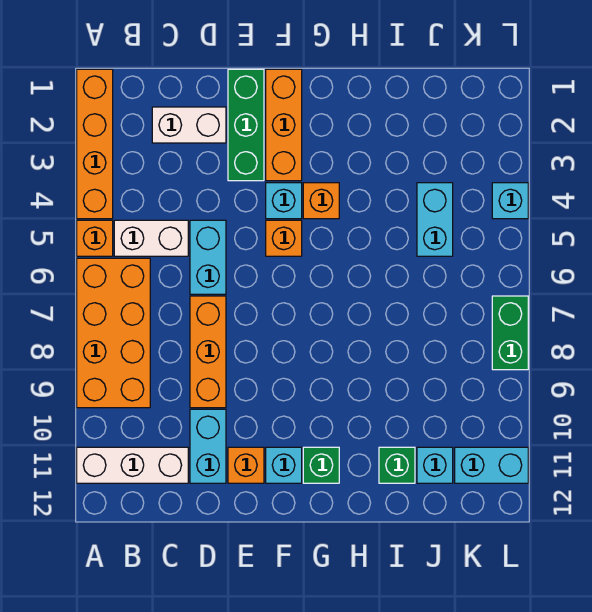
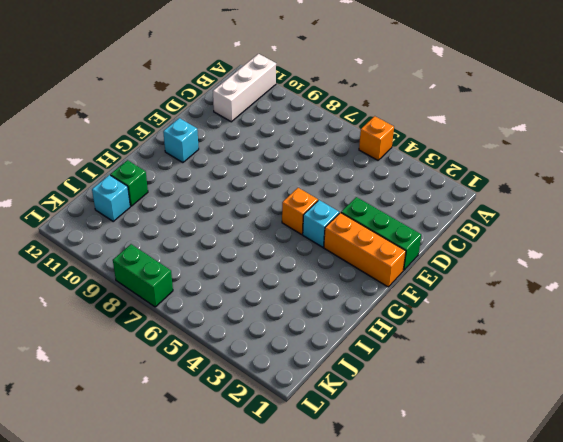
none -> orange 1x4 brick [77,69,113,219]
none -> orange 2x4 brick [77,258,150,408]
none -> white 1x2 brick [114,220,188,256]

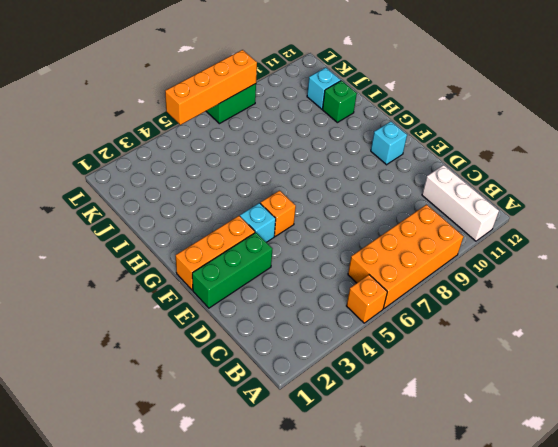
orange 1x4 brick [165,50,257,125] -> orange 1x4 brick moved to [77,69,113,219]
none -> white 1x2 brick [114,220,188,256]
none -> white 1x2 brick [152,107,226,143]
none -> cyan 1x2 brick [190,220,226,294]

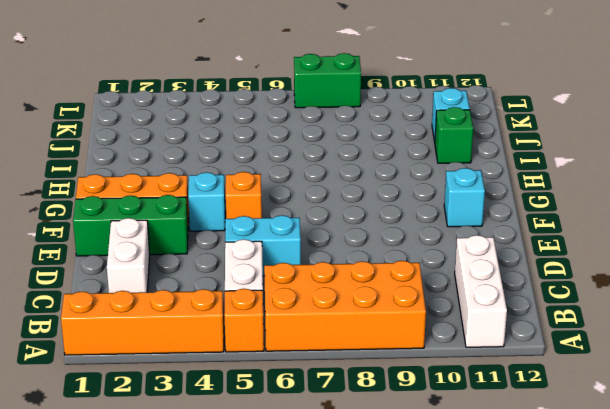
none -> orange 1x3 brick [190,296,226,408]
none -> cyan 1x2 brick [190,409,226,483]
none -> orange 1x1 brick [228,447,264,483]

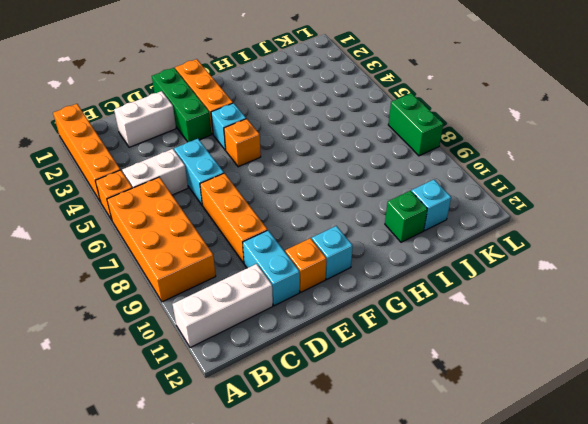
none -> orange 1x1 brick [303,183,339,219]
none -> green 1x1 brick [303,447,339,483]
none -> cyan 1x2 brick [417,183,453,256]

